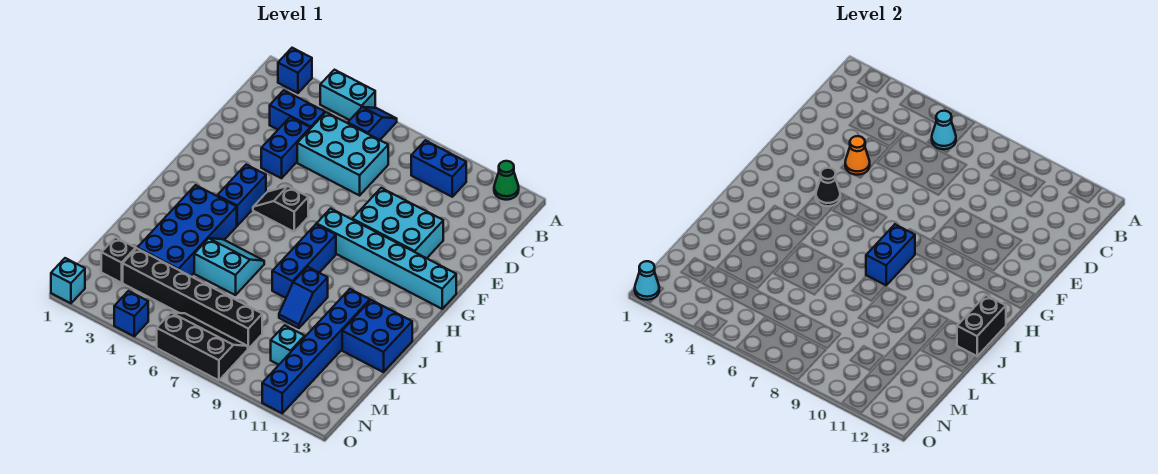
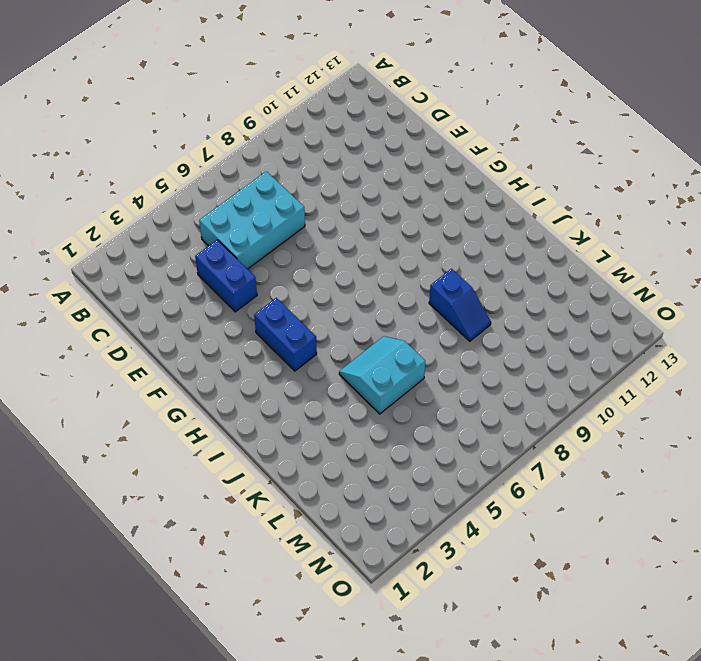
none -> blue 1x1 brick [278,48,312,93]
none -> cyan 1x2 brick [320,70,375,120]
none -> blue 1x2 slope [348,107,397,140]
none -> green 1x1 cone [494,161,519,200]

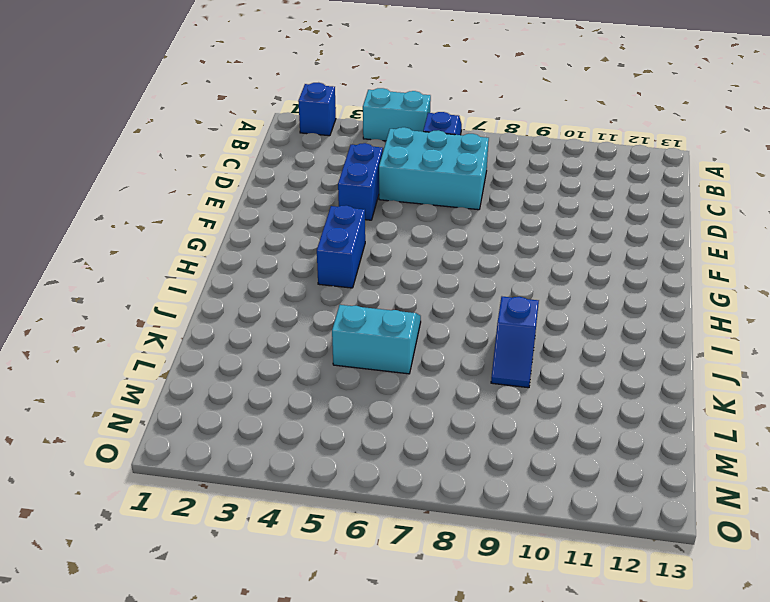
none -> green 1x1 cone [494,161,519,200]
none -> blue 1x2 brick [411,140,466,197]
none -> blue 1x2 brick [270,90,325,130]
none -> cyan 2x3 brick [352,188,443,258]

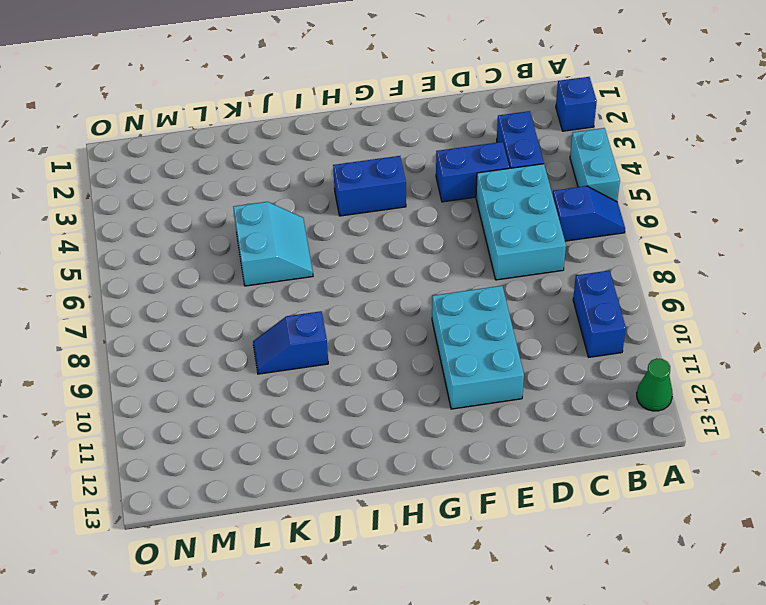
none -> black 1x2 slope [253,186,308,232]
none -> cyan 1x6 brick [317,208,456,309]
none -> blue 1x3 brick [272,224,336,298]
none -> blue 2x4 brick [137,185,237,276]

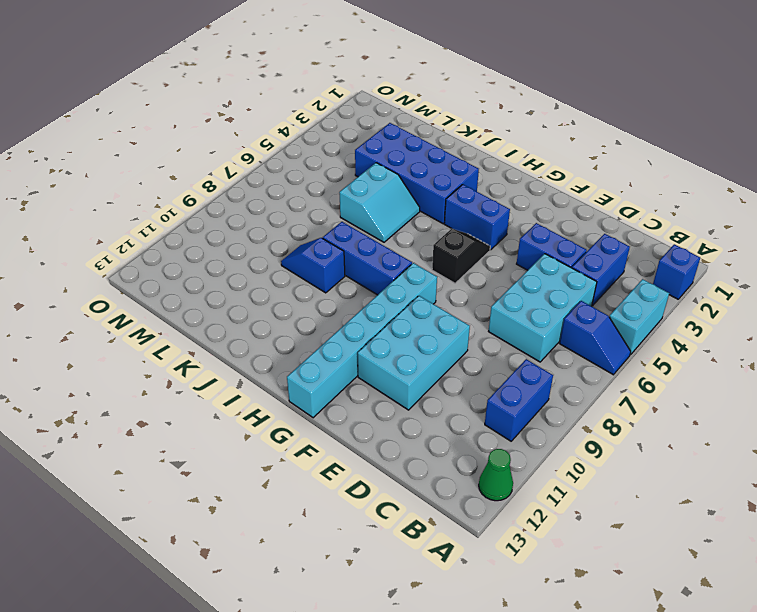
none -> blue 1x6 brick [262,289,370,413]
none -> blue 2x2 brick [342,300,412,372]
none -> black 1x1 brick [101,237,136,283]
none -> black 1x6 brick [123,248,262,349]

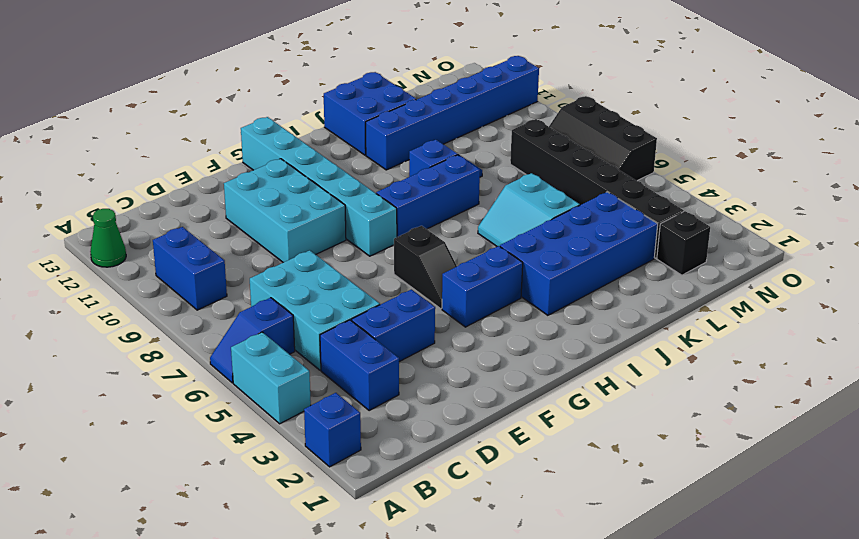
none -> cyan 1x1 brick [271,325,305,365]
none -> cyan 1x1 brick [51,258,85,303]
none -> blue 1x1 brick [114,291,148,336]
none -> cyan 1x1 cone [932,111,956,149]

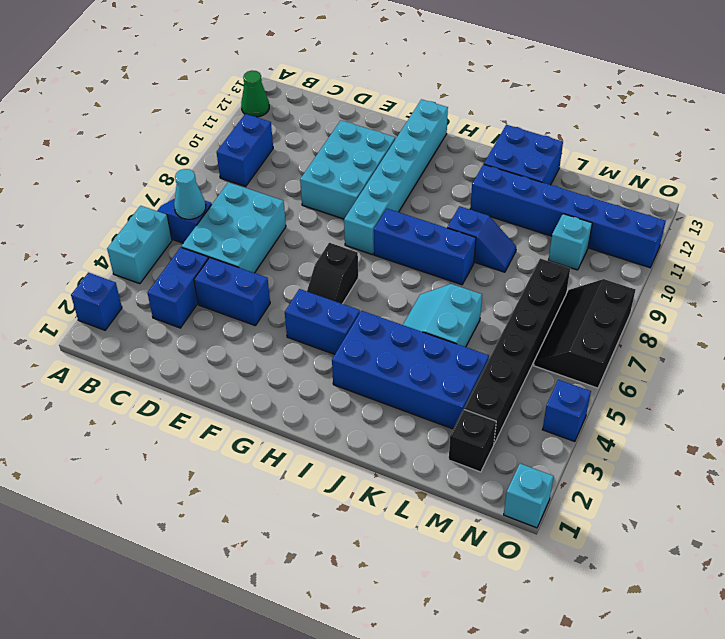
none -> orange 1x1 cone [845,136,870,175]
none -> black 1x1 cone [816,168,840,206]
none -> blue 1x2 brick [866,224,915,285]
none -> black 1x2 brick [957,295,1006,356]

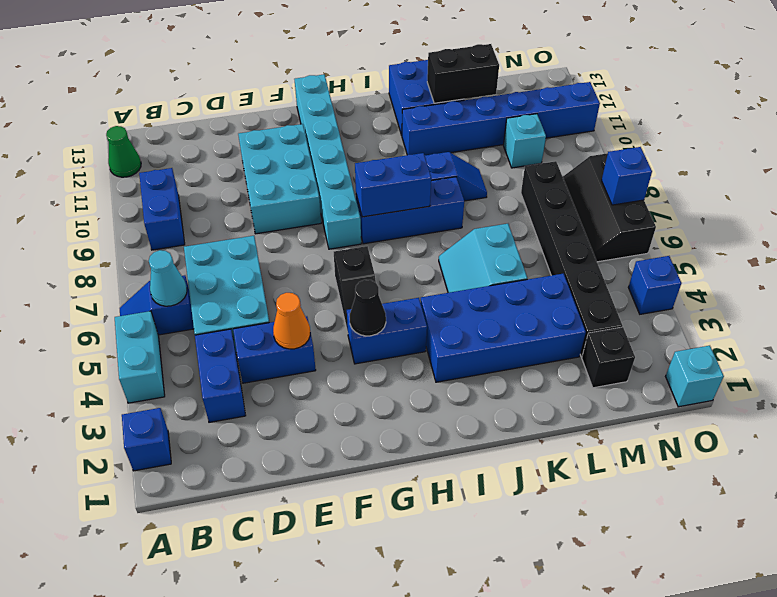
black 1x2 brick [427,44,499,103] -> black 1x2 brick moved to [957,295,1006,356]
blue 1x1 brick [602,147,652,205] -> none
none -> cyan 1x1 cone [635,261,659,300]

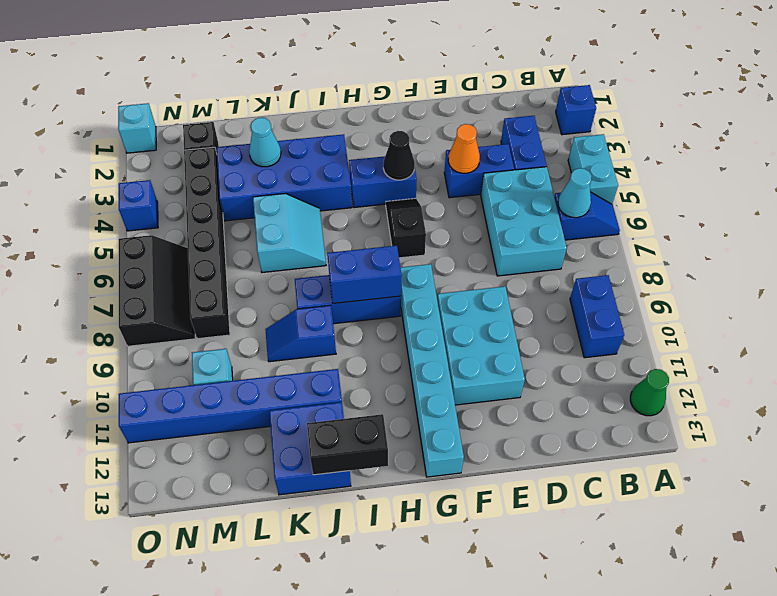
cyan 1x1 cone [249,118,281,167] -> cyan 1x1 cone moved to [635,261,659,300]

